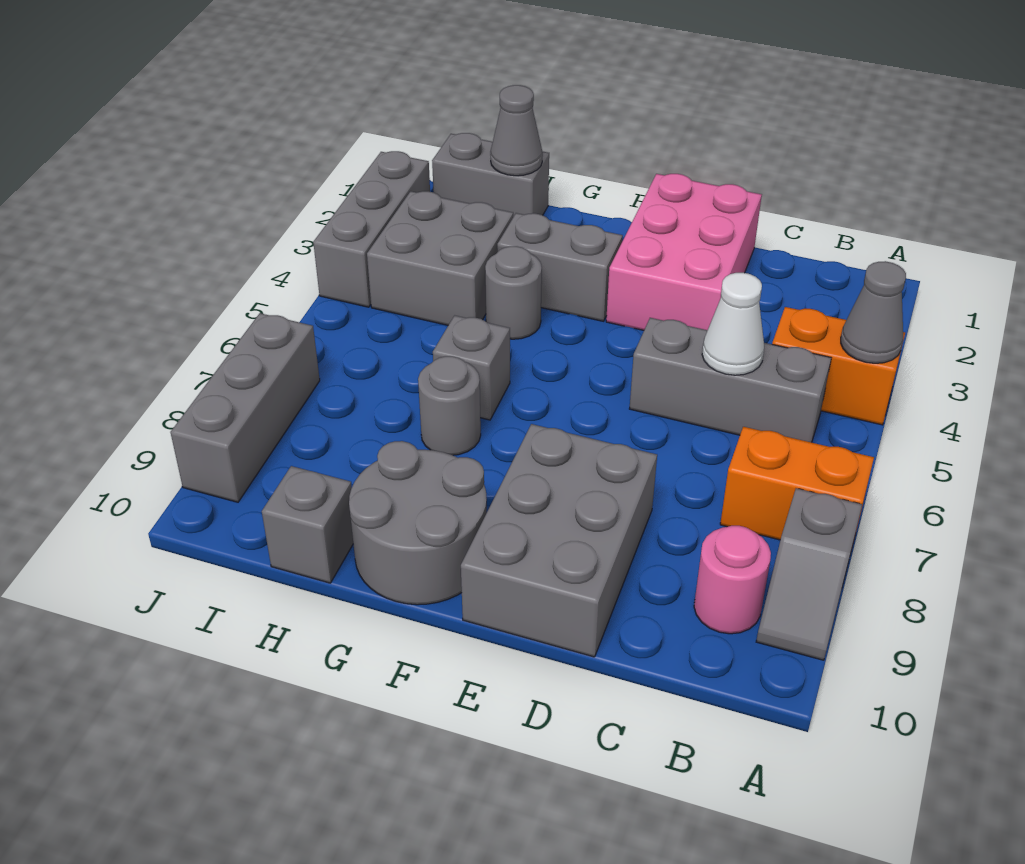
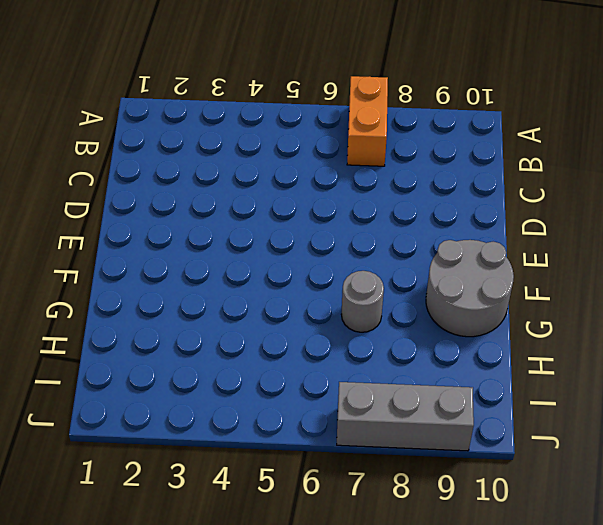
none -> orange 1x2 brick [772,307,905,425]
none -> grey 1x2 slope [756,488,862,660]
none -> grey 1x3 brick [630,318,831,443]

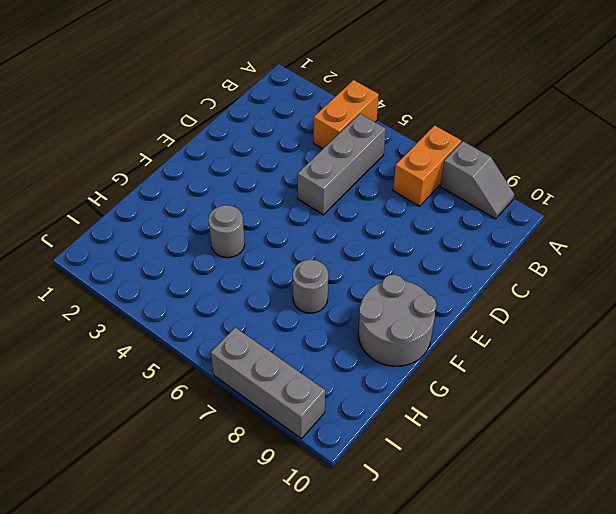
none -> pink 1x1 round brick [694,526,771,634]
none -> pink 2x3 brick [606,174,762,330]
none -> grey 2x3 brick [461,424,657,657]

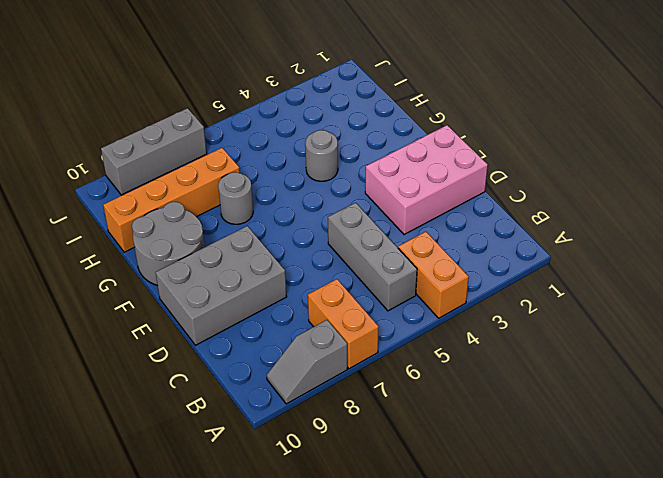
orange 1x4 brick [103,148,240,252] -> grey 1x1 brick [262,466,353,583]
none -> pink 1x1 round brick [694,526,771,634]
none -> grey 1x2 brick [497,213,623,321]
none -> grey 1x1 brick [433,316,510,420]

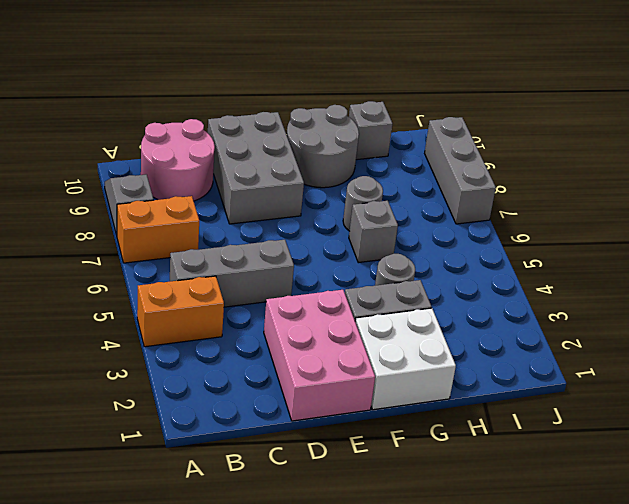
pink 2x2 round brick [141,119,215,201] -> pink 1x1 round brick [694,526,771,634]
white 2x2 brick [355,308,456,410] -> none
none -> grey 1x2 brick [432,133,549,217]
none -> grey 2x2 brick [367,191,513,325]
none -> grey 1x3 brick [313,151,430,307]

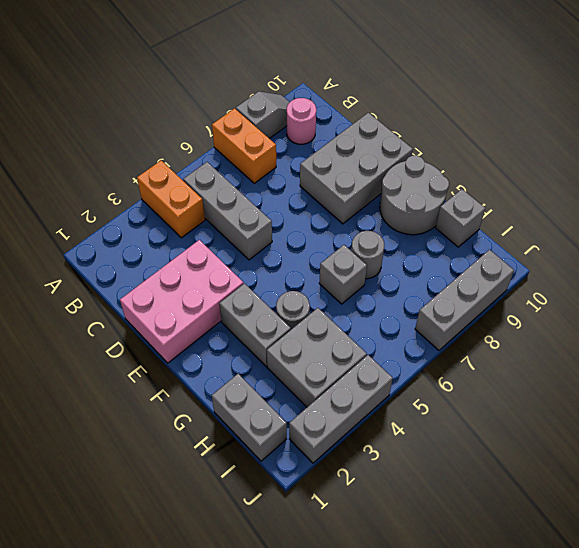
none -> grey 1x1 cone [841,261,906,363]
none -> white 1x1 cone [702,273,764,375]
none -> grey 1x1 cone [490,85,543,176]

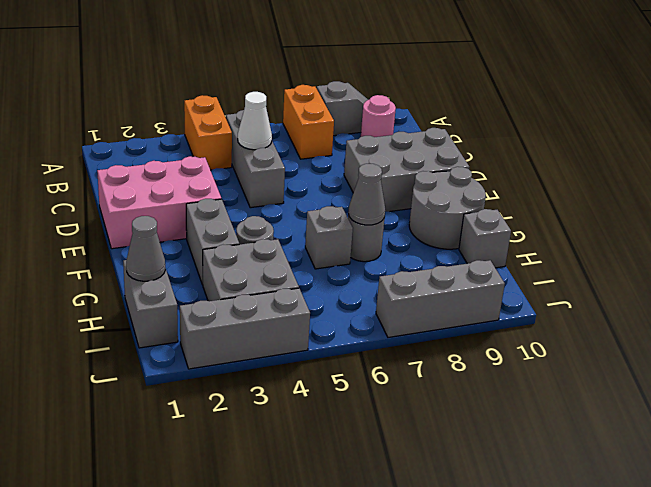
grey 1x1 cone [348,164,385,225] -> grey 1x1 cone moved to [841,261,906,363]

